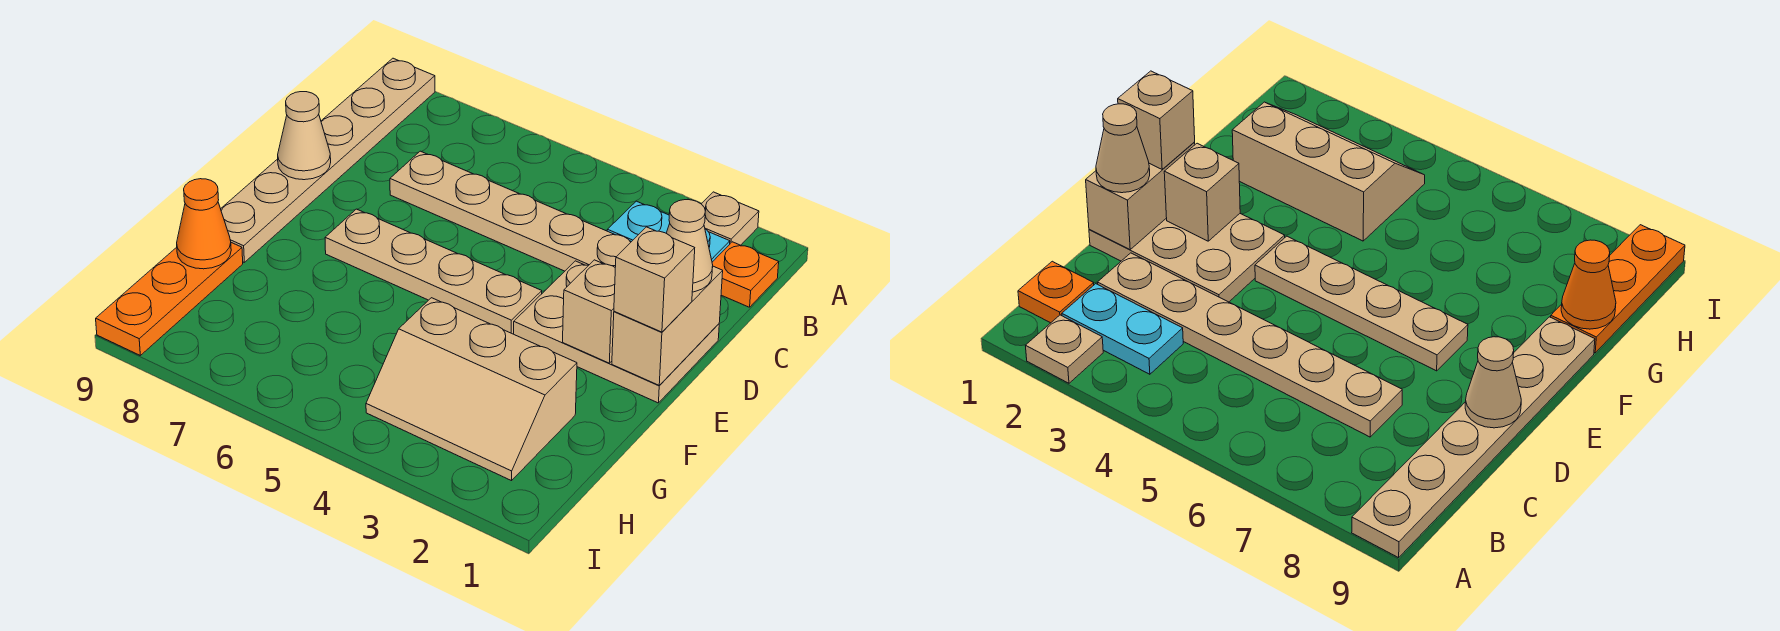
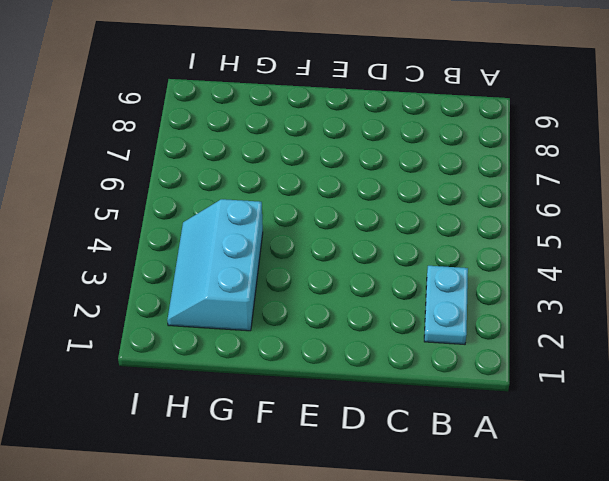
cyan 2x3 slope [167,199,263,331] -> tan 2x3 slope [366,298,577,481]
none -> tan 1x1 plate [702,192,759,245]
none -> tan 1x6 plate [221,58,435,262]
none -> orange 1x1 plate [712,242,779,307]

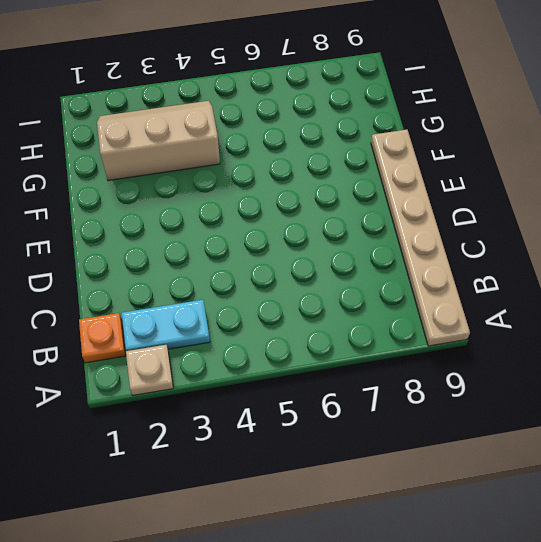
none -> tan 1x6 plate [390,151,631,271]
none -> tan 2x3 plate [514,261,719,403]
none -> tan 1x4 plate [325,209,542,334]

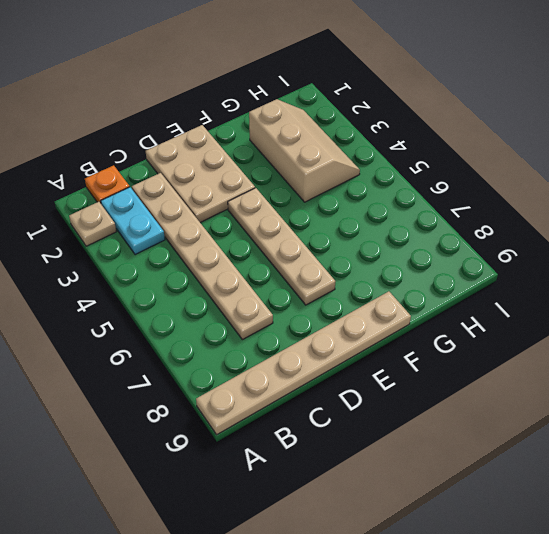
none -> orange 1x3 plate [96,243,243,355]
none -> tan 1x2 brick [612,266,723,385]
none -> tan 1x1 cone [278,92,331,180]

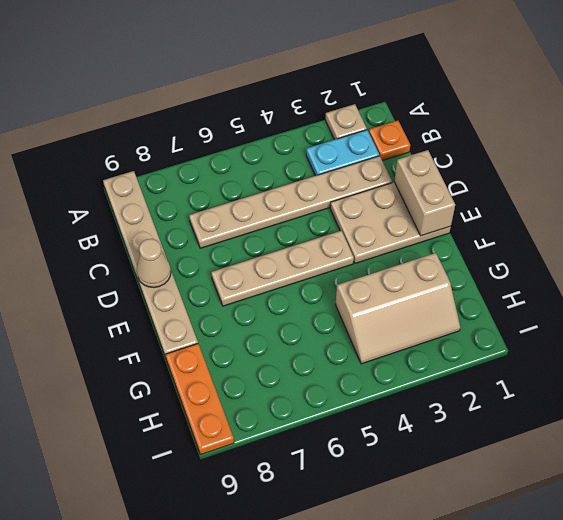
none -> tan 1x1 brick [563,260,615,363]
none -> orange 1x1 cone [177,179,231,269]
none -> tan 1x1 cone [666,200,713,292]

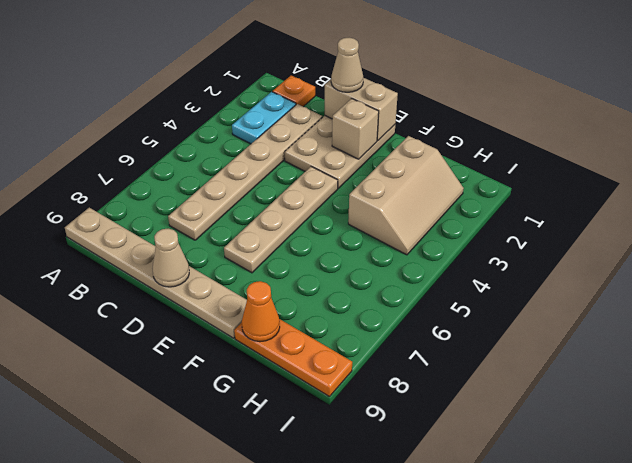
none -> tan 1x1 plate [702,192,759,245]
none -> tan 1x1 brick [614,227,695,332]

